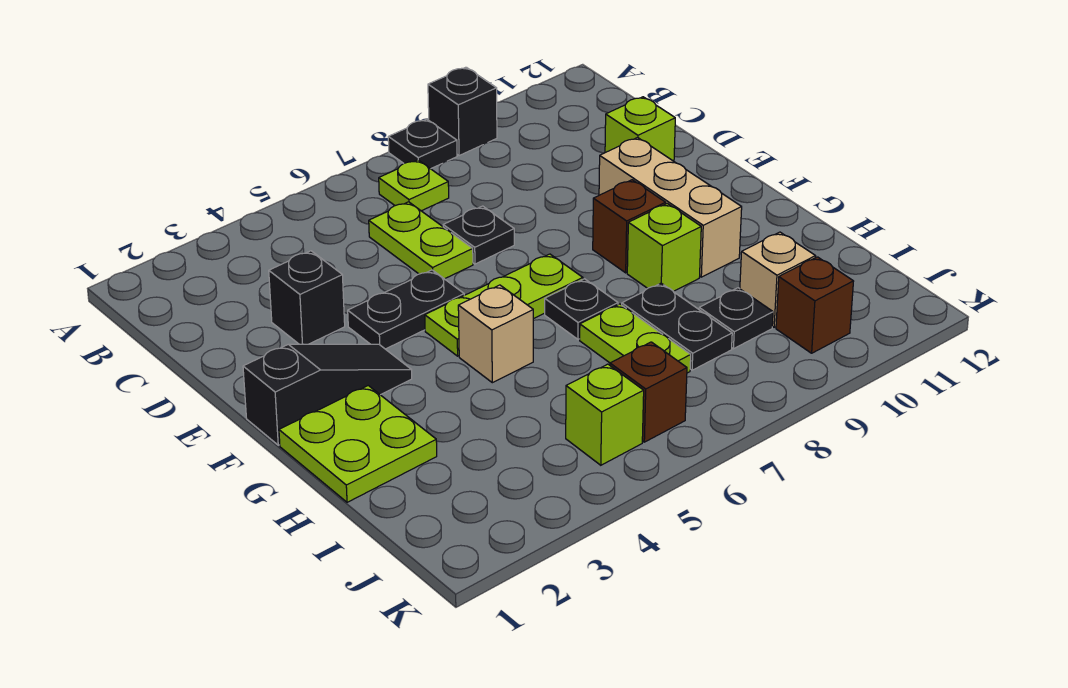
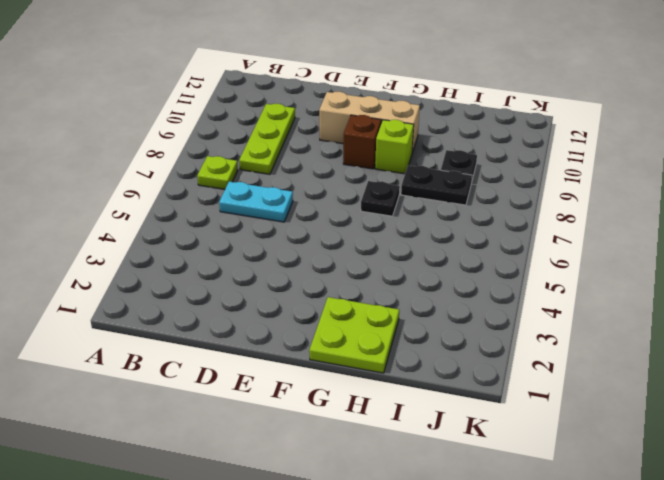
cyan 1x2 plate [219,181,293,222] -> lime 1x2 plate [369,202,473,279]
lime 1x3 plate [239,104,295,174] -> lime 1x3 plate moved to [425,254,583,356]
none -> black 1x1 plate [388,119,457,169]
none -> black 1x1 brick [428,67,497,156]
none -> black 1x1 brick [269,251,345,344]

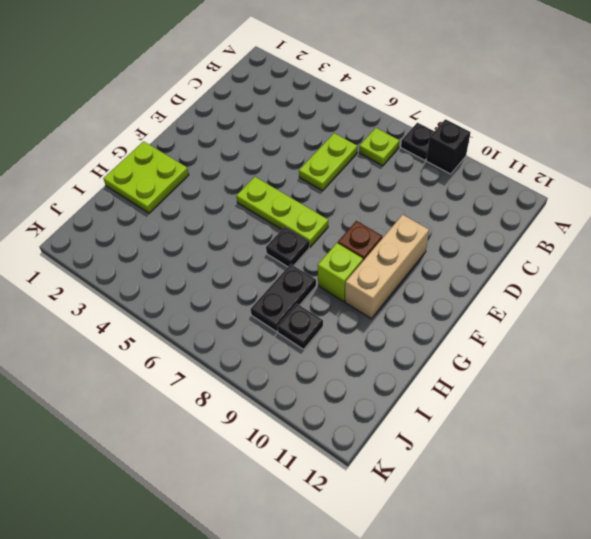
none -> black 1x1 brick [269,251,345,344]
none -> black 1x1 plate [443,206,514,264]
none -> lime 1x1 brick [605,97,675,161]

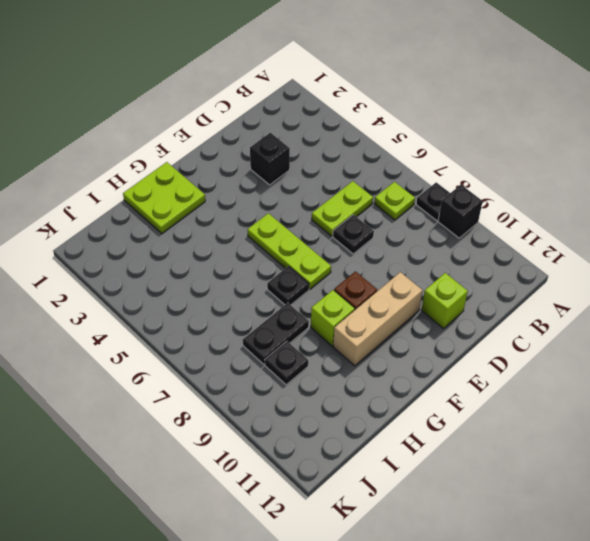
none -> black 1x2 plate [348,270,464,349]
none -> black 1x3 slope [243,344,412,445]
none -> tan 1x1 brick [458,285,533,383]

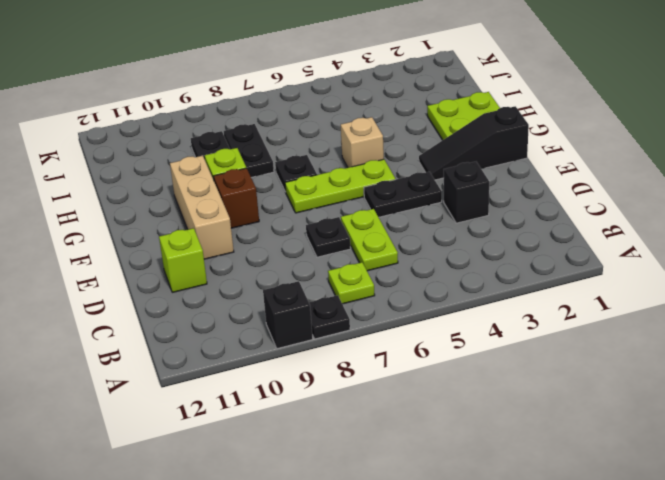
none -> lime 1x2 plate [580,304,691,373]
none -> tan 1x1 brick [740,232,815,327]
none -> lime 1x1 brick [566,364,644,465]

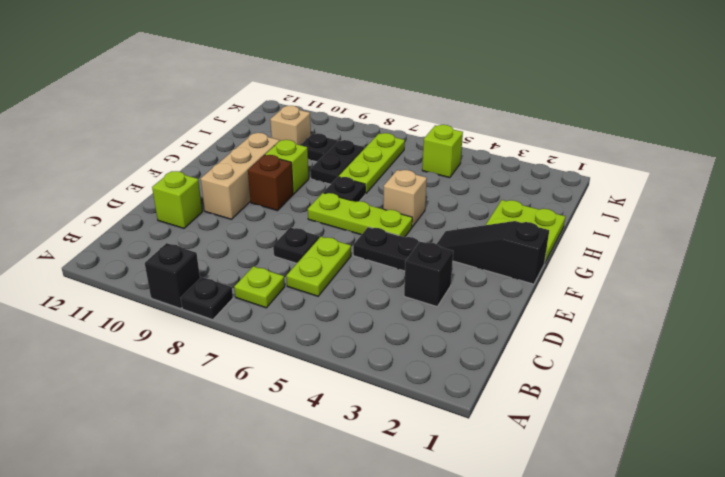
lime 1x3 plate [339,133,405,194] -> lime 1x2 plate [580,304,691,373]
none -> brown 1x1 brick [610,342,687,442]
none -> brown 1x1 brick [776,257,854,353]

